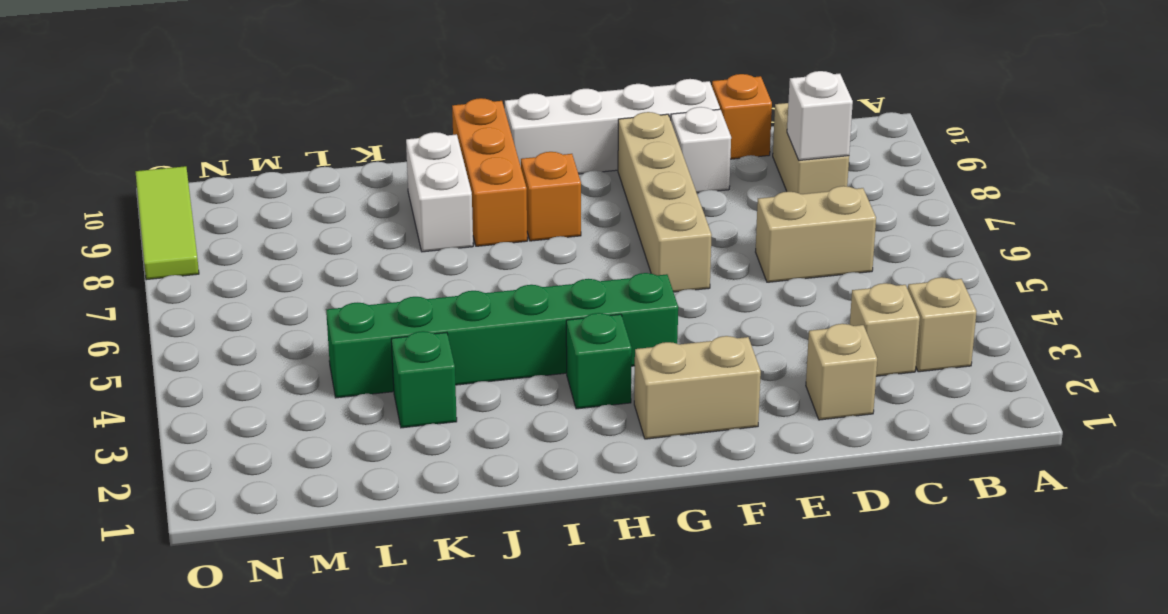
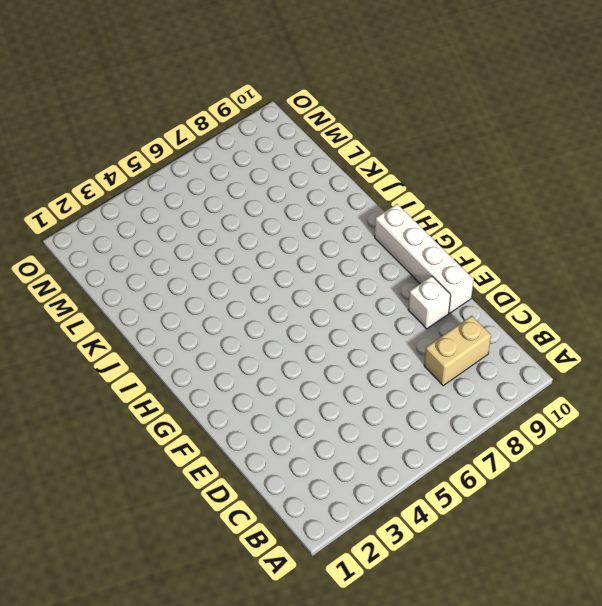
none -> tan 1x1 brick [908,277,977,372]
none -> tan 1x1 brick [850,283,920,376]
none -> tan 1x2 brick [756,186,876,282]

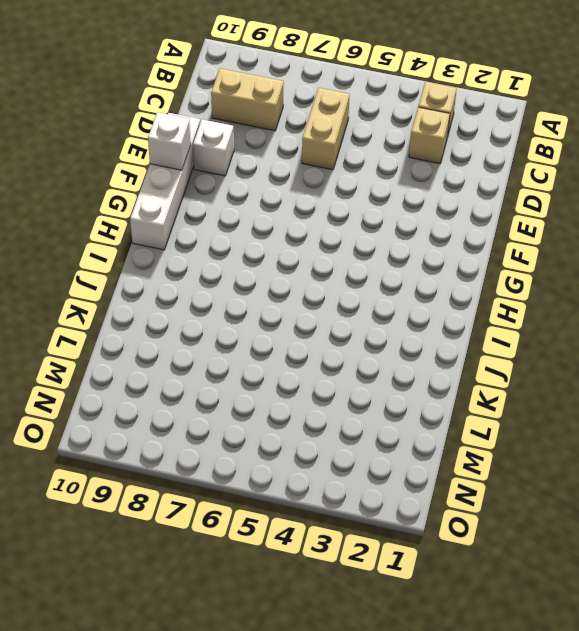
white 1x1 brick [148,112,191,170] -> white 1x1 brick moved to [787,71,853,161]
none -> tan 1x1 brick [806,324,877,420]
none -> orange 1x1 brick [712,74,772,159]
none -> tan 1x2 brick [634,336,761,439]

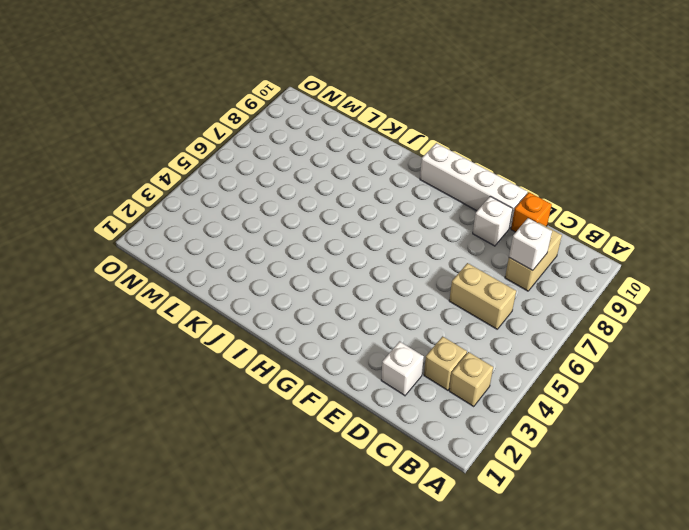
white 1x1 brick [381,342,424,396] -> tan 1x1 brick [806,324,877,420]
none -> tan 1x2 brick [634,336,761,439]
none -> tan 1x4 brick [618,112,712,292]
none -> green 1x6 brick [326,273,678,398]

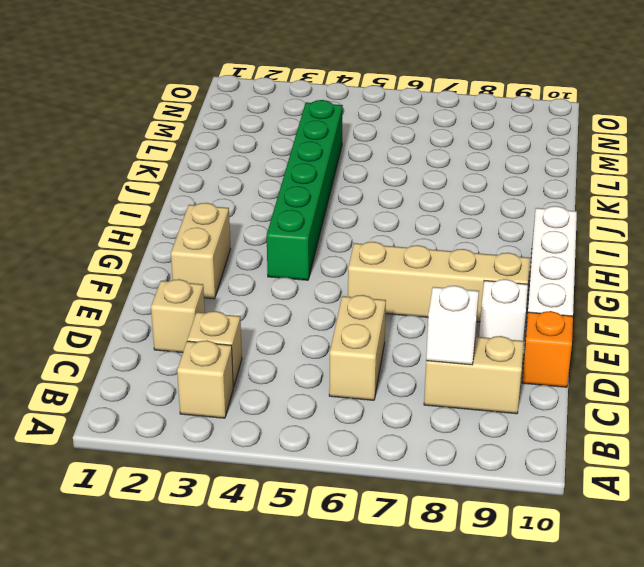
none -> green 1x1 brick [566,313,632,409]
none -> orange 1x1 brick [521,152,581,241]
none -> orange 1x3 brick [452,98,527,246]

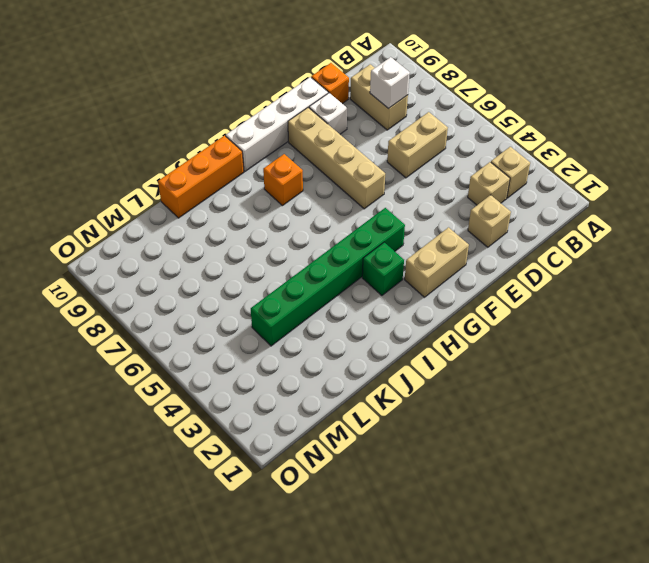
orange 1x3 brick [158,136,244,218] -> orange 1x3 brick turned to [452,98,527,246]
none -> white 1x2 brick [406,132,473,252]
none -> green 1x1 brick [391,331,457,428]
none -> lime 1x3 tile [135,166,199,280]

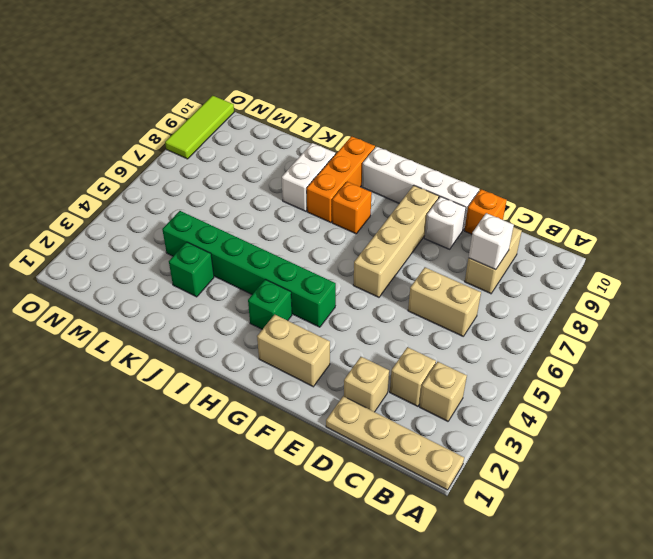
tan 1x4 plate [326,396,464,490] -> none

